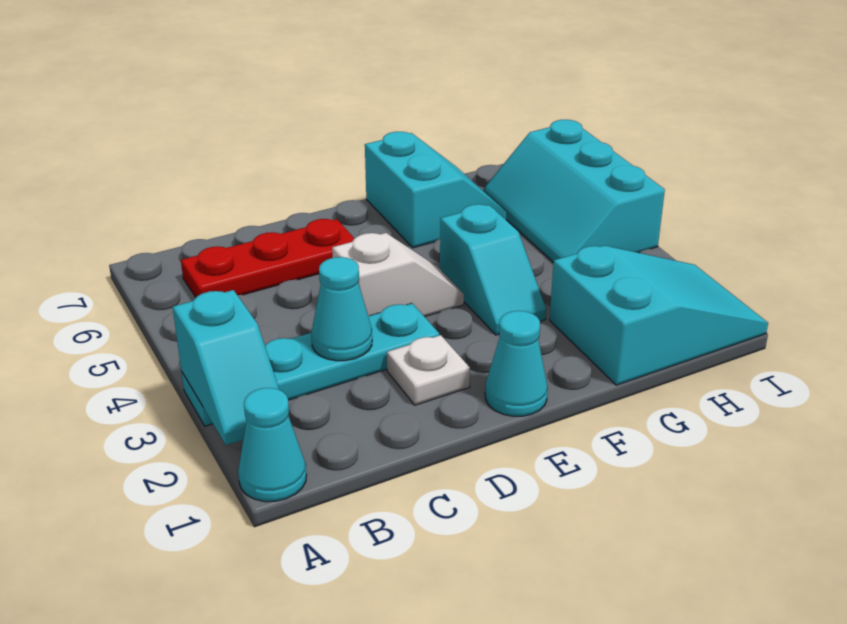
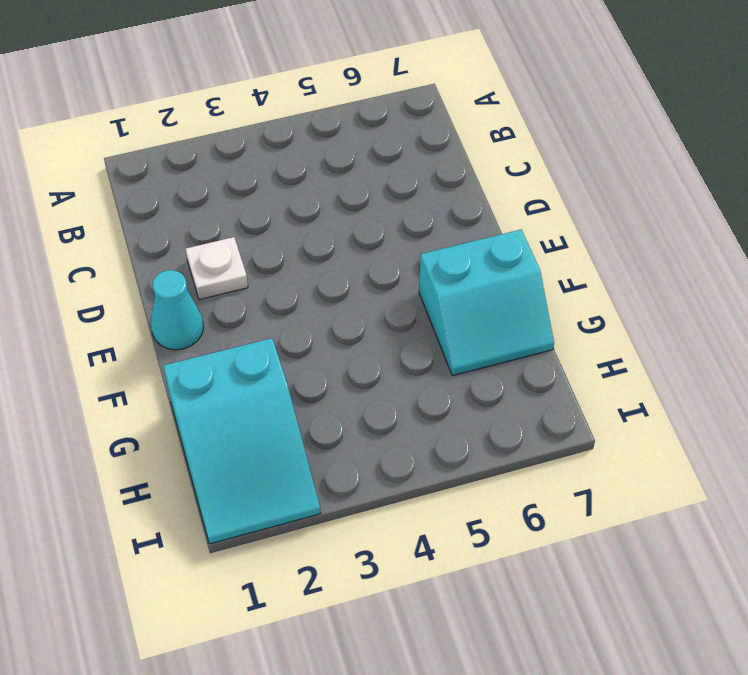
none -> cyan 1x1 cone [238,388,307,502]
none -> cyan 1x4 plate [181,303,439,426]
none -> red 1x3 plate [181,219,354,297]

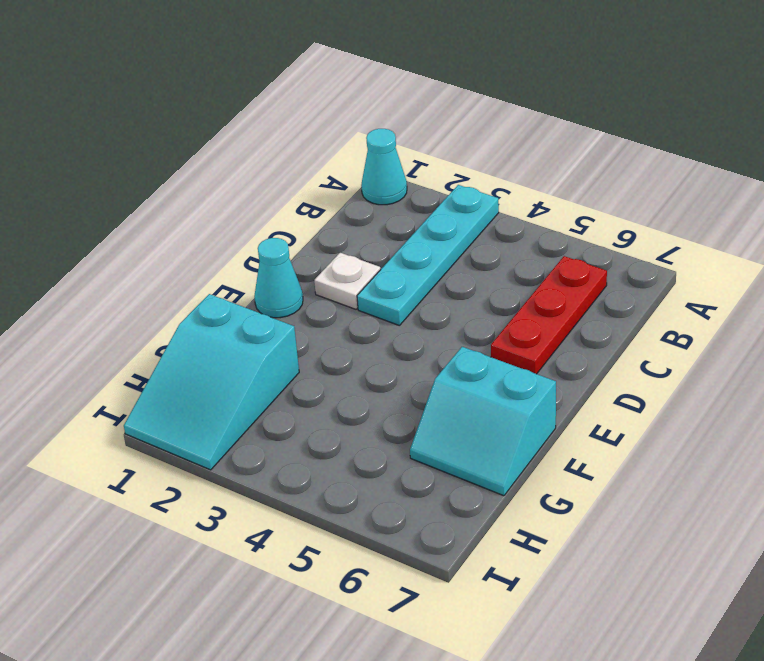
none -> white 1x2 slope [332,233,464,317]
none -> cyan 1x2 slope [440,204,546,335]
none -> cyan 2x3 slope [483,120,665,262]

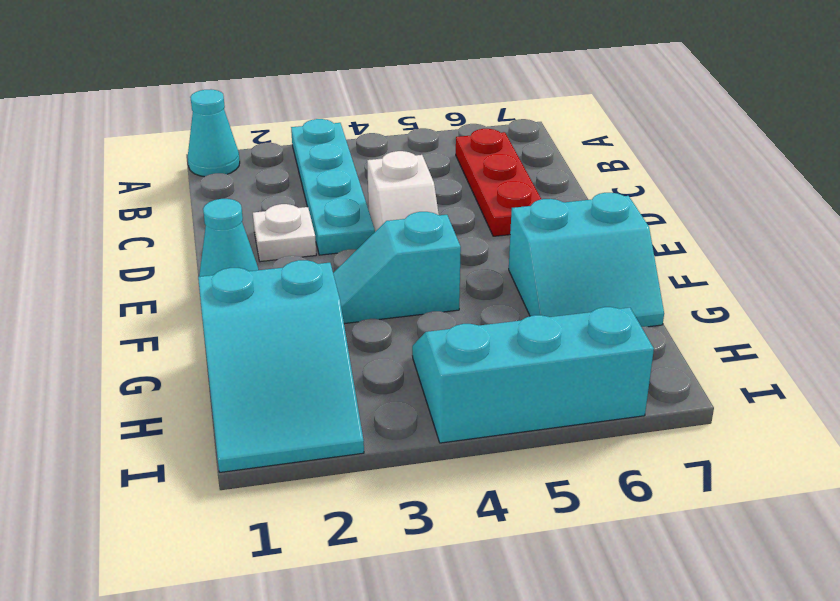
none -> cyan 1x2 slope [173,290,279,445]
none -> cyan 1x1 cone [311,257,372,361]

